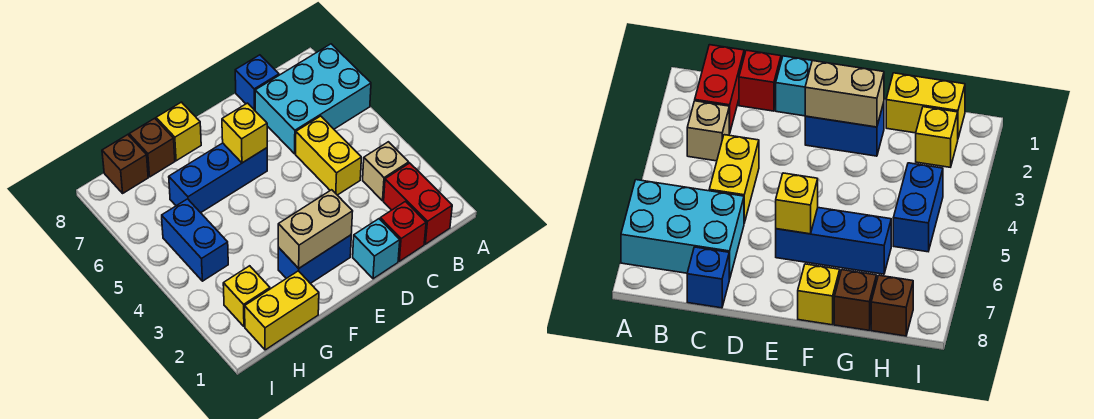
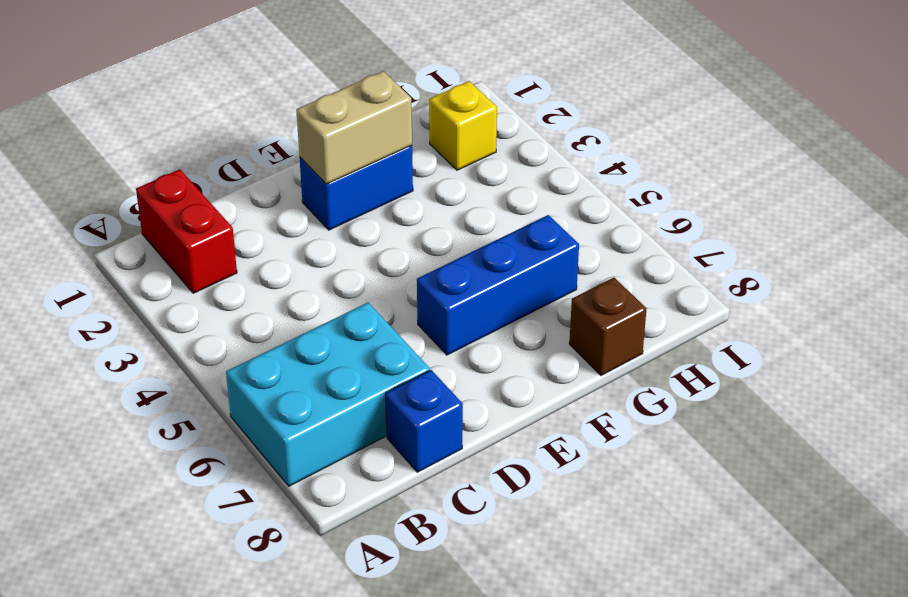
none -> tan 1x1 brick [363,142,409,201]
none -> red 1x1 brick [380,202,426,261]
none -> yellow 1x2 brick [296,116,361,195]

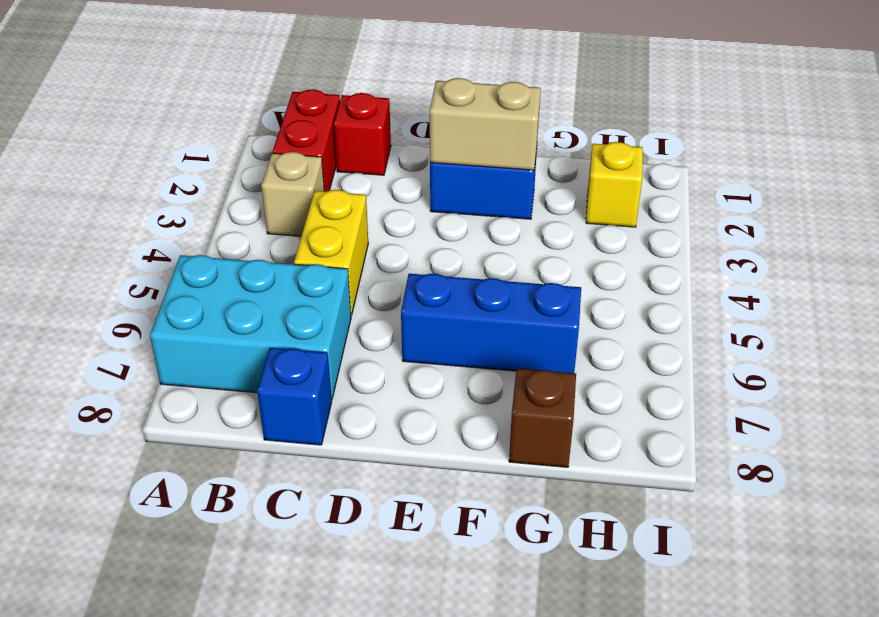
none -> cyan 1x1 brick [353,219,400,279]
none -> yellow 1x1 brick [156,102,201,161]
none -> yellow 1x2 brick [245,271,319,350]

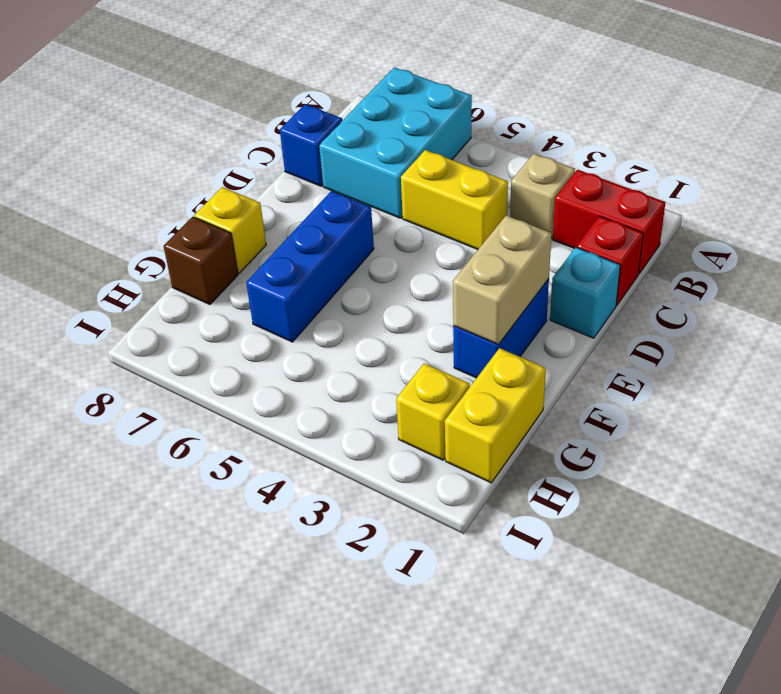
none -> blue 1x2 brick [162,199,228,281]
none -> brown 1x1 brick [102,135,148,193]
none -> yellow 1x1 brick [222,103,267,163]

